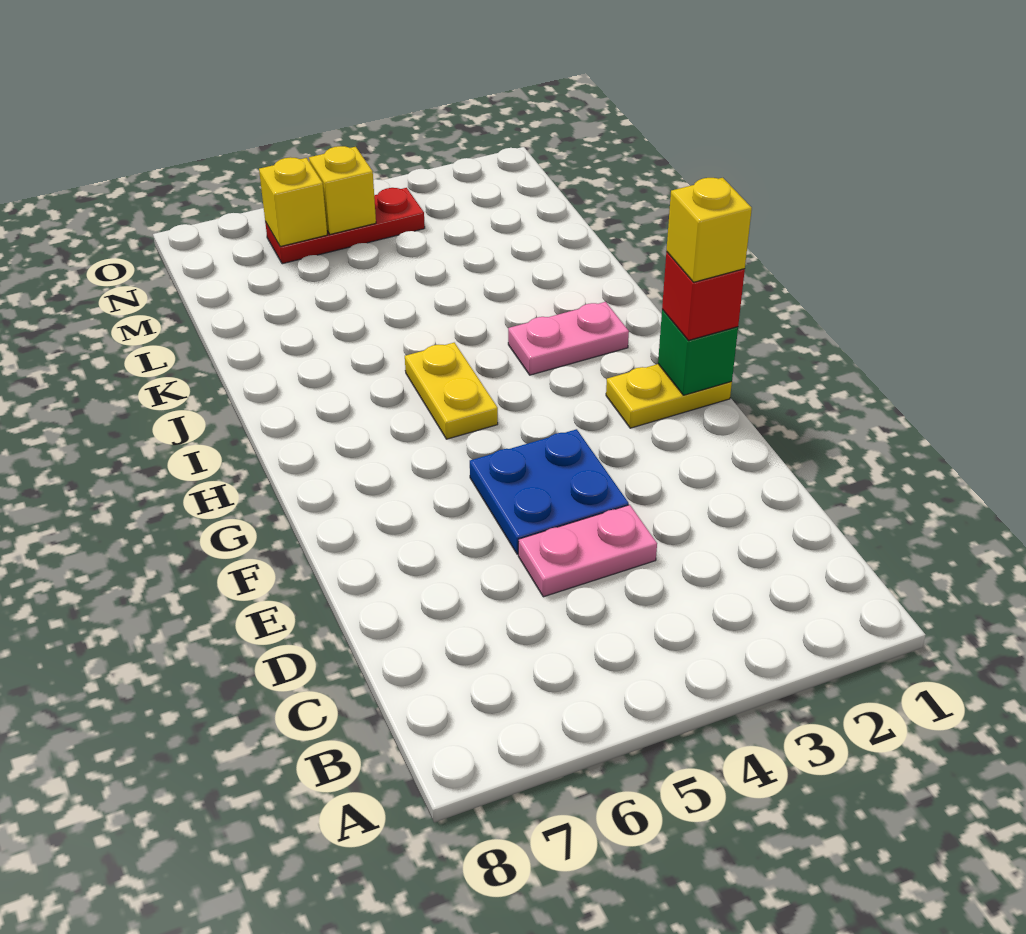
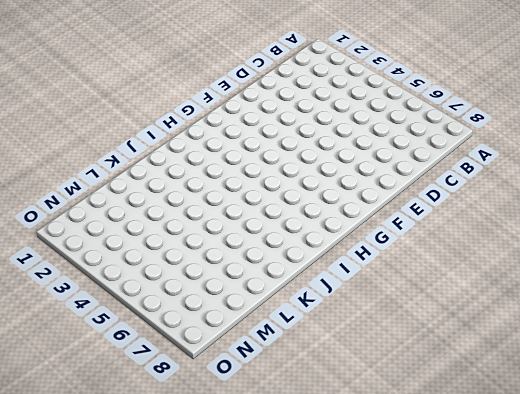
none -> pink 1x2 plate [518,505,657,597]
none -> blue 2x2 plate [470,429,629,554]

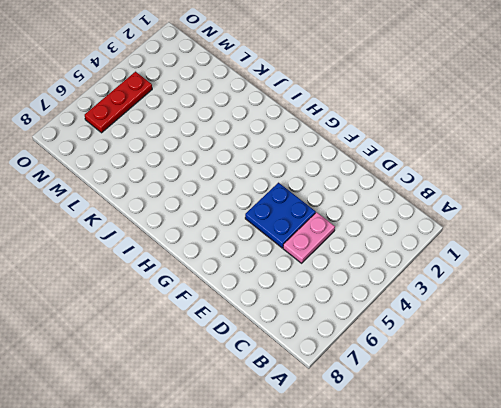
none -> yellow 1x2 plate [606,364,732,428]
none -> yellow 1x2 plate [405,343,498,439]

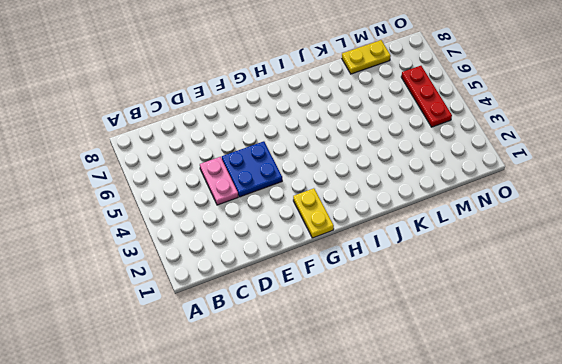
yellow 1x2 plate [342,40,391,74] -> yellow 1x2 plate moved to [405,343,498,439]
none -> pink 1x2 plate [508,302,629,375]
none -> green 1x1 brick [658,309,738,395]

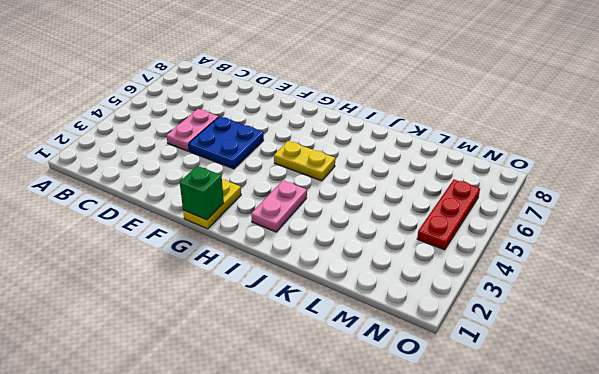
none -> yellow 1x1 brick [309,146,376,234]
none -> yellow 1x1 brick [259,157,327,247]

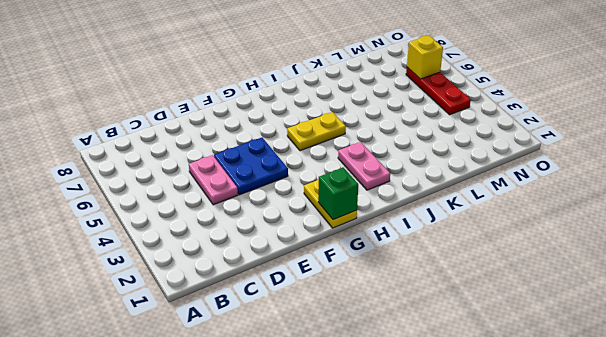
none -> yellow 1x1 brick [309,146,376,234]
none -> red 1x1 brick [662,252,745,340]

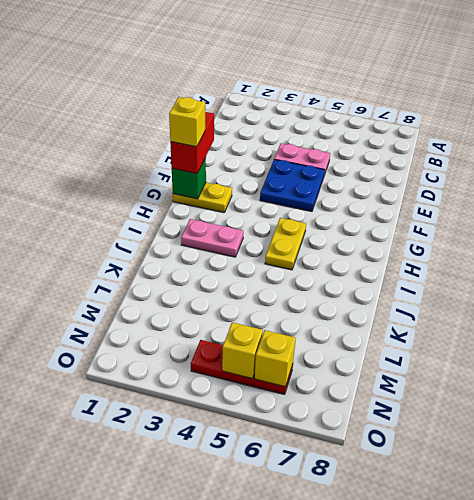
red 1x2 brick [170,112,214,173] -> red 1x1 brick [662,252,745,340]

